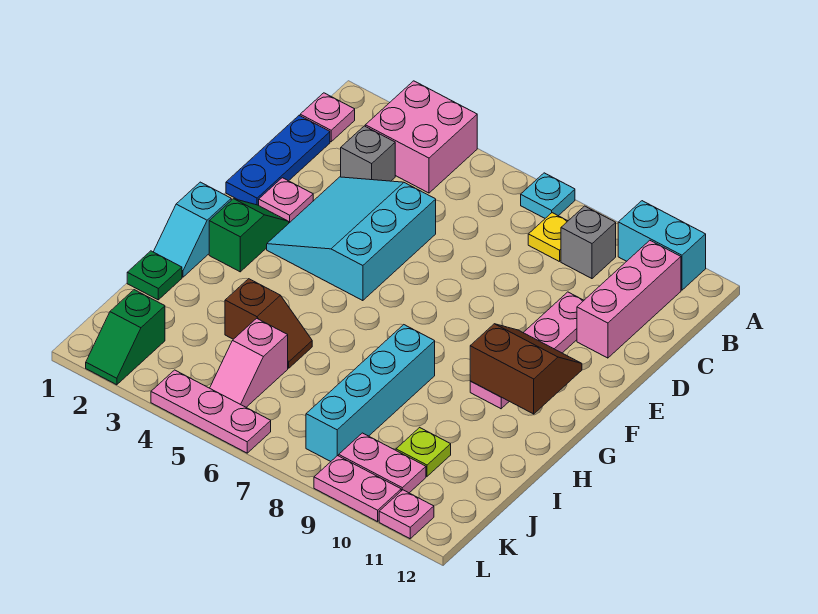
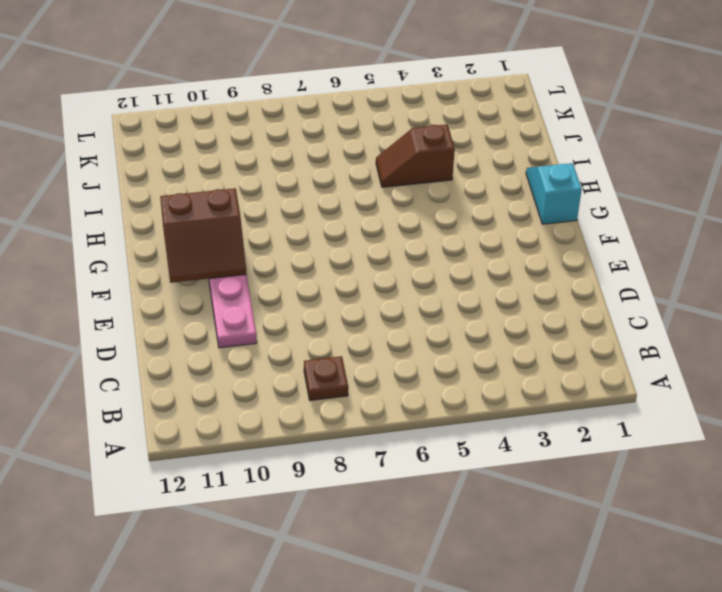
brown 1x1 plate [304,356,348,400] -> yellow 1x1 plate [528,213,568,262]
none -> pink 2x2 brick [365,81,477,193]
none -> cyan 1x1 plate [521,173,575,218]
none -> cyan 1x2 brick [618,201,706,290]

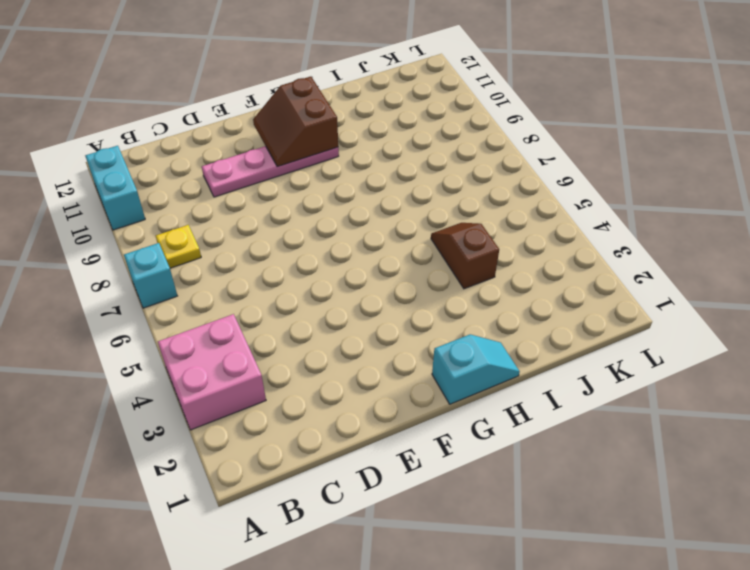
cyan 1x1 brick [124,243,177,308] -> cyan 1x1 plate [521,173,575,218]
none -> pink 1x1 plate [300,93,355,142]
none -> grey 1x1 brick [561,206,616,279]
none -> pink 1x3 brick [577,240,681,358]

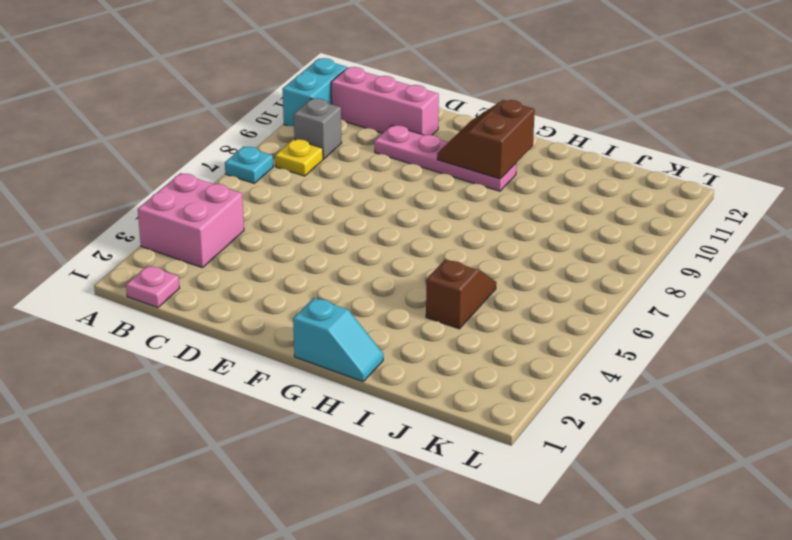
none -> blue 1x3 plate [226,116,330,205]
none -> grey 1x1 brick [341,126,395,181]
none -> cyan 3x3 slope [267,177,436,301]

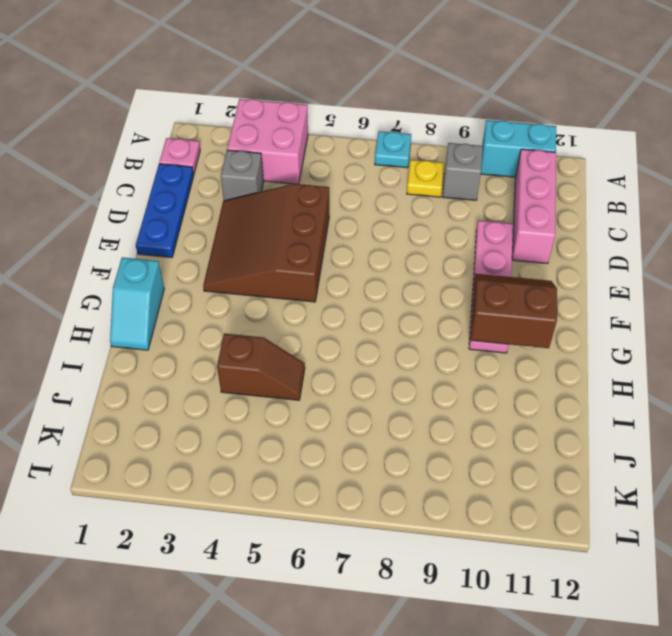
brown 3x3 slope [203,184,329,302] -> cyan 3x3 slope [267,177,436,301]
none -> pink 1x1 plate [259,178,313,223]
none -> green 1x2 slope [209,199,289,272]
none -> cyan 1x4 brick [306,325,435,461]

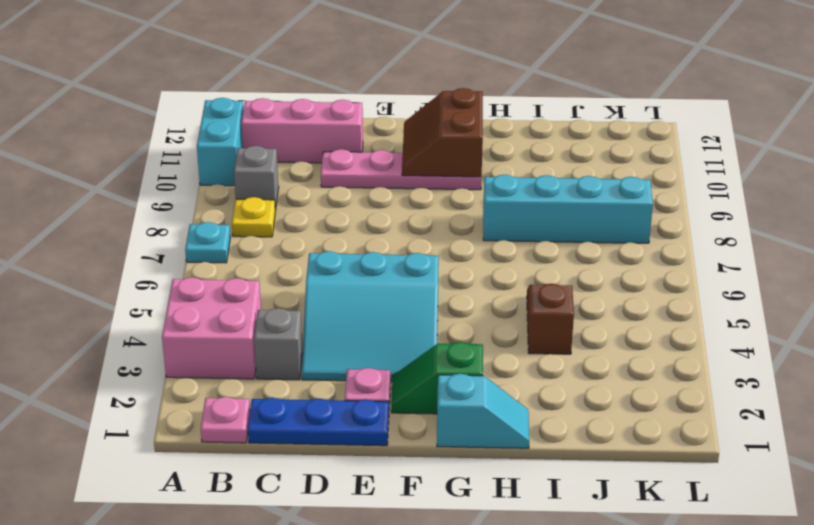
none -> green 1x1 plate [127,251,182,300]
none -> pink 1x2 slope [210,318,288,407]
none -> lime 1x1 plate [396,428,451,476]

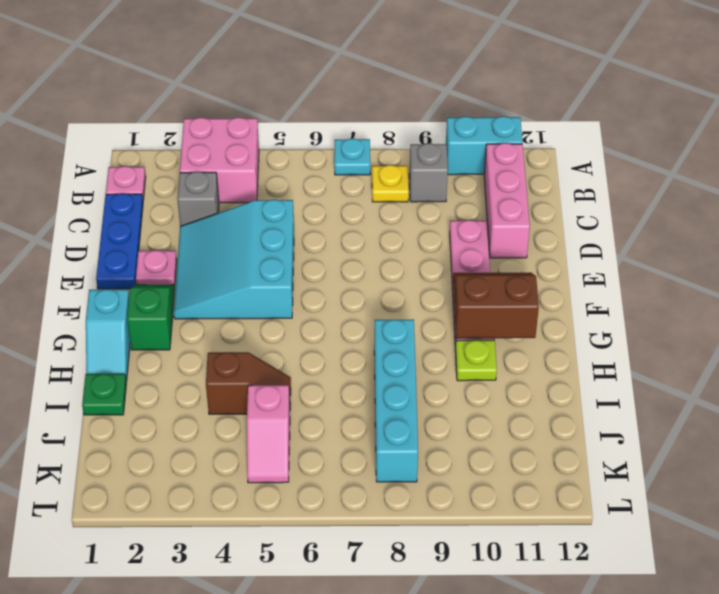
lime 1x1 plate [455,340,497,381] -> lime 1x1 plate moved to [396,428,451,476]
none -> green 1x2 slope [86,290,165,385]
none -> pink 1x2 plate [339,433,426,493]
none -> pink 1x3 plate [151,370,271,453]

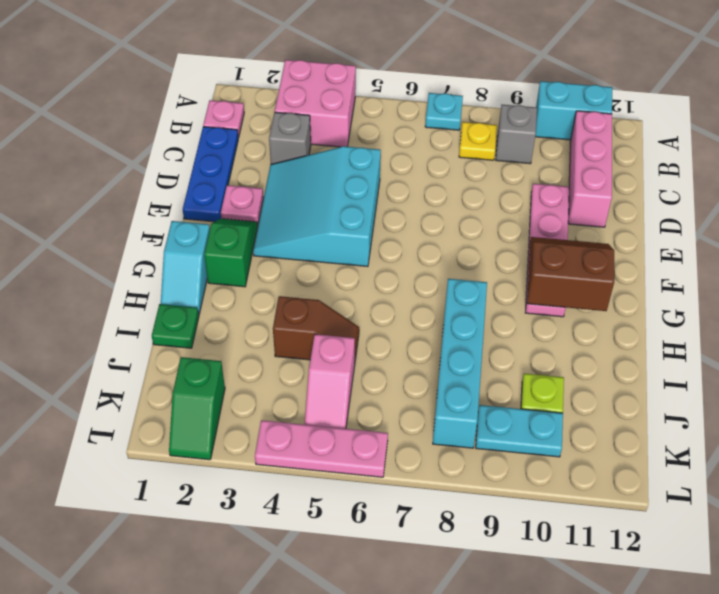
cyan 1x2 plate [476,405,563,457] -> pink 1x2 plate [339,433,426,493]
none -> pink 1x2 plate [314,456,401,522]
none -> pink 1x1 plate [379,490,434,539]

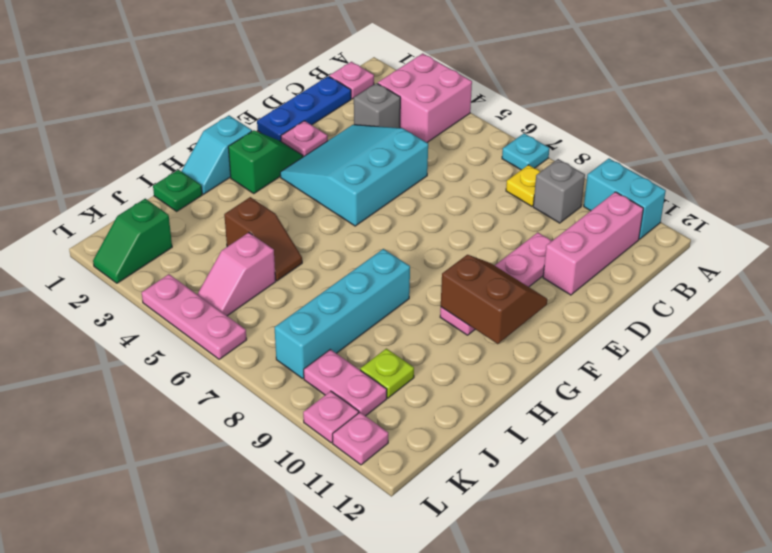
pink 1x1 plate [303,391,359,443] -> pink 1x2 plate [314,456,401,522]

